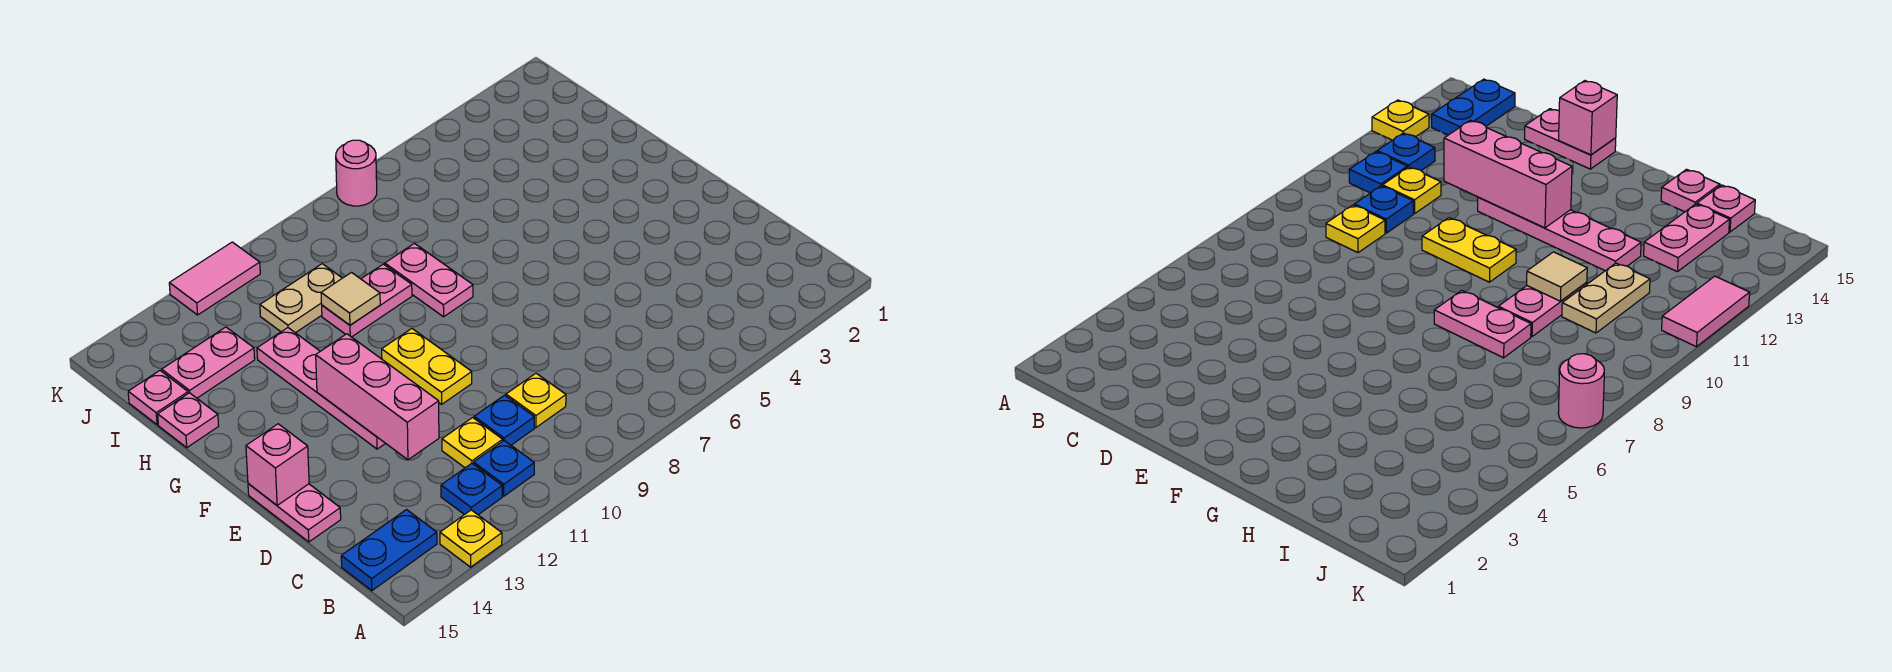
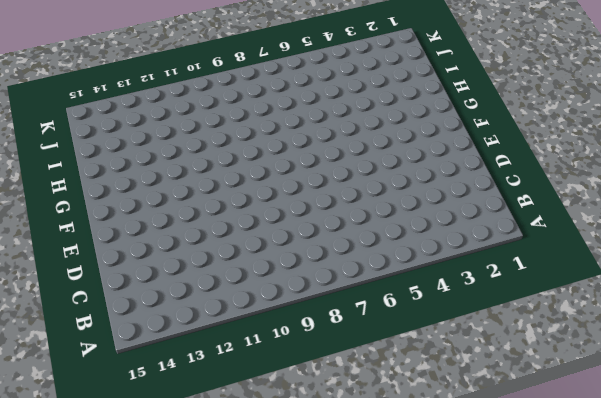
none -> yellow 1x1 plate [440,510,502,567]
none -> blue 1x1 plate [474,441,534,496]
none -> blue 1x1 plate [441,463,502,515]

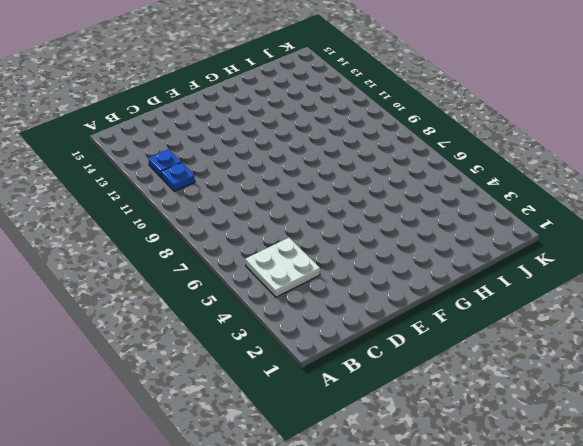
white 2x2 plate [245,238,320,297] -> none
none -> yellow 1x1 plate [440,510,502,567]
none -> blue 1x2 plate [341,510,437,591]
none -> yellow 1x1 plate [506,373,566,428]

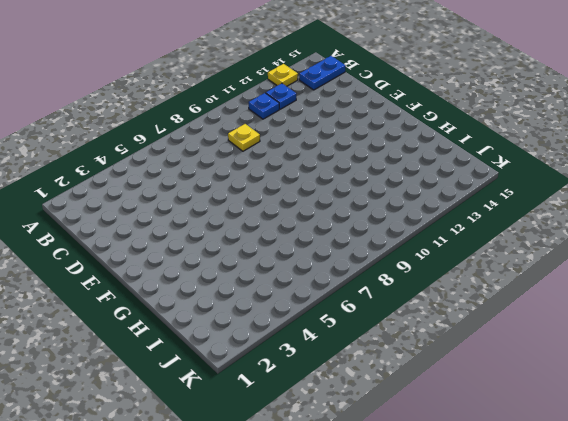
none -> blue 1x1 plate [474,395,534,445]
none -> yellow 1x1 plate [442,418,503,468]
none -> pink 1x2 plate [248,484,341,542]

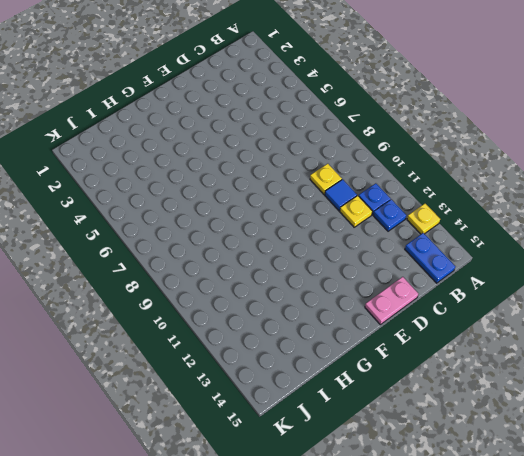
blue 1x1 tile [325,179,357,211] -> blue 1x1 plate [474,395,534,445]
none -> yellow 1x2 plate [382,329,472,404]
none -> pink 1x4 plate [257,328,386,449]
none -> pink 1x2 plate [385,243,473,317]

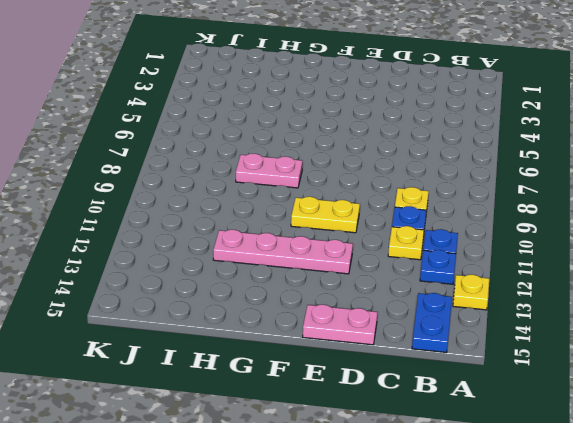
none -> pink 1x2 plate [322,264,412,337]
none -> pink 1x1 plate [158,393,219,448]
none -> tan 1x2 plate [260,264,342,333]

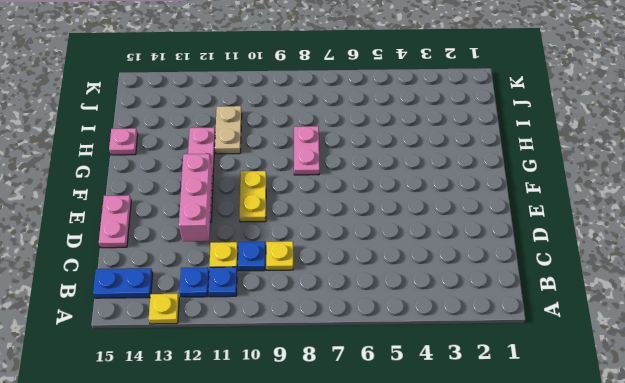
tan 1x2 plate [215,106,242,154] -> tan 1x2 plate turned to [260,264,342,333]
none -> pink 1x2 plate [322,264,412,337]
none -> pink 1x2 plate [162,327,255,398]
none -> pink 1x1 plate [128,371,188,425]

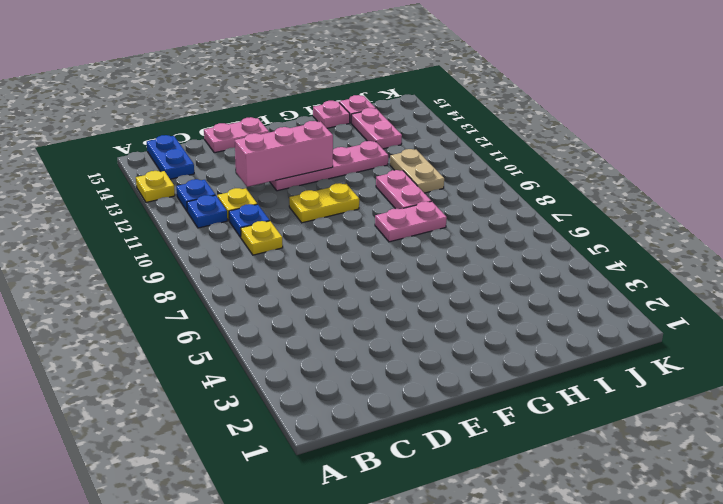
none -> pink 1x1 round brick [336,140,377,206]
none -> pink 1x2 tile [169,242,260,315]
none -> pink 1x1 brick [246,424,309,505]

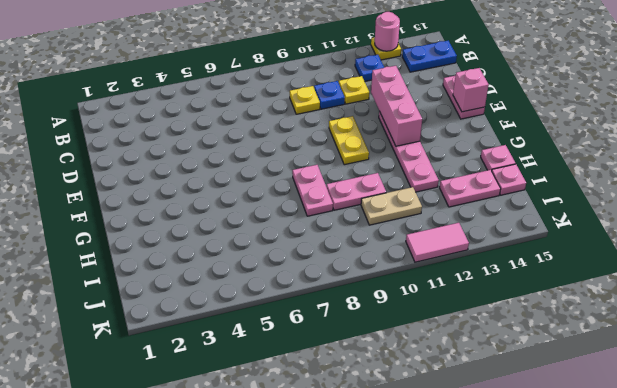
pink 1x1 round brick [375,12,400,51] -> pink 1x1 round brick moved to [336,140,377,206]
none -> blue 1x1 plate [474,441,534,496]
none -> tan 1x1 tile [321,273,380,325]

